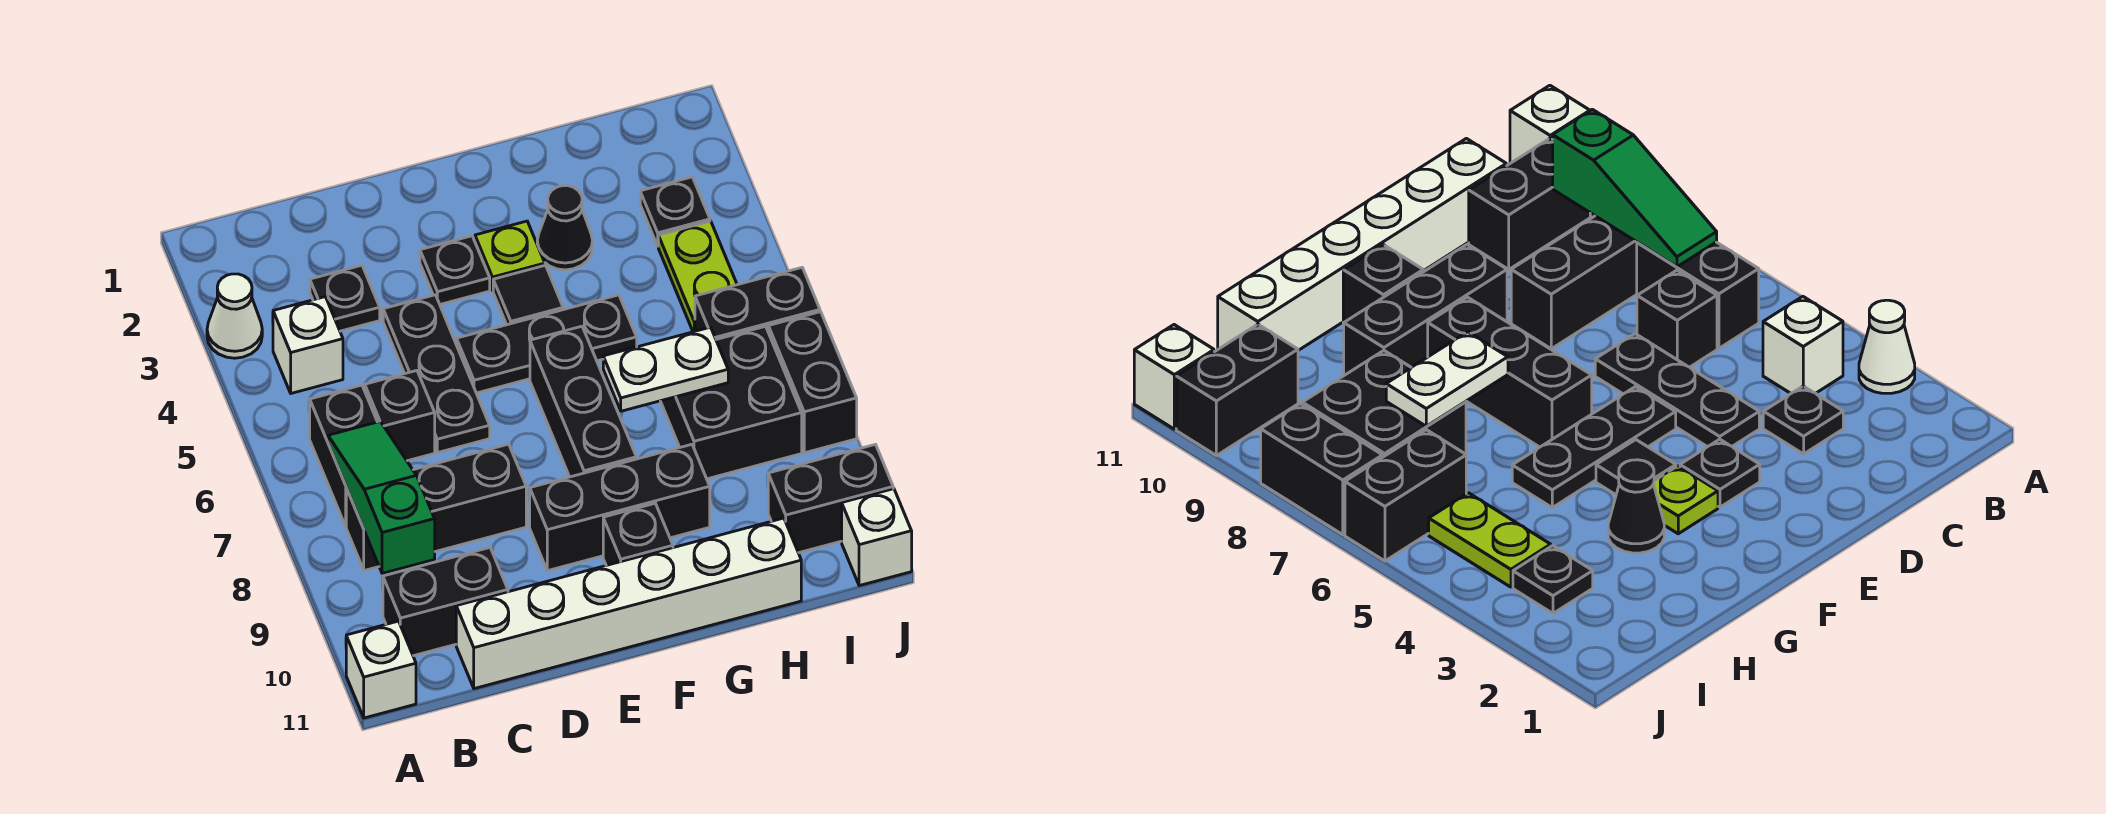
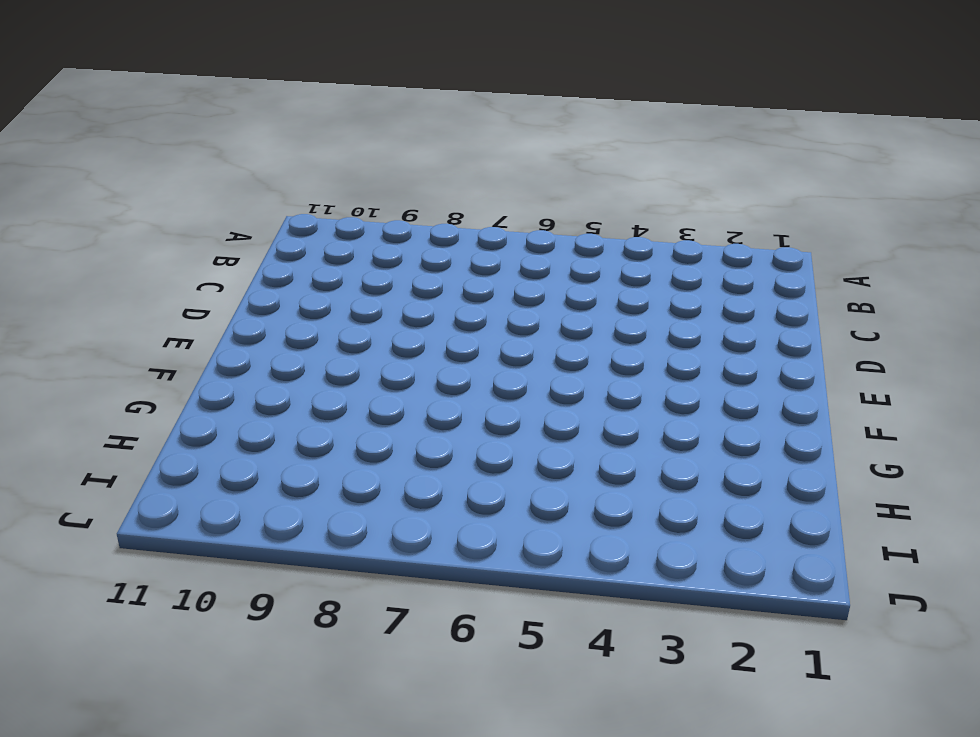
none -> white 1x1 cone [207,274,262,358]
none -> white 1x1 brick [346,621,416,718]
none -> white 1x1 brick [273,297,343,393]

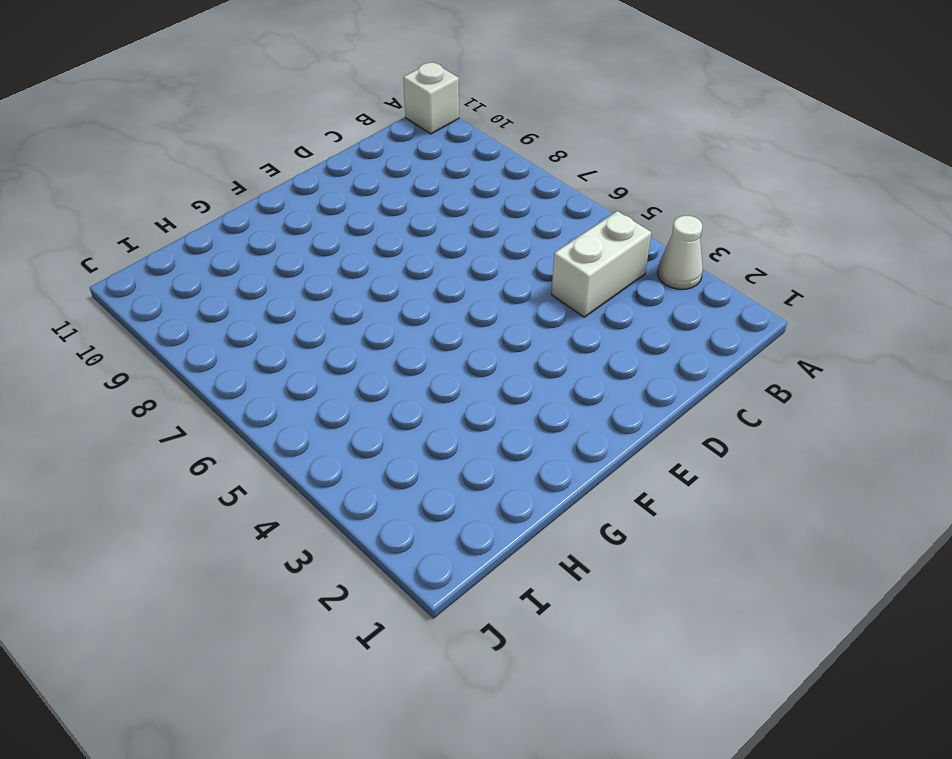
white 1x2 brick [552,211,651,317] -> white 1x1 brick [273,297,343,393]
none -> black 1x2 brick [310,385,377,526]
none -> black 1x3 brick [346,444,526,571]
none -> black 1x2 brick [383,548,508,656]

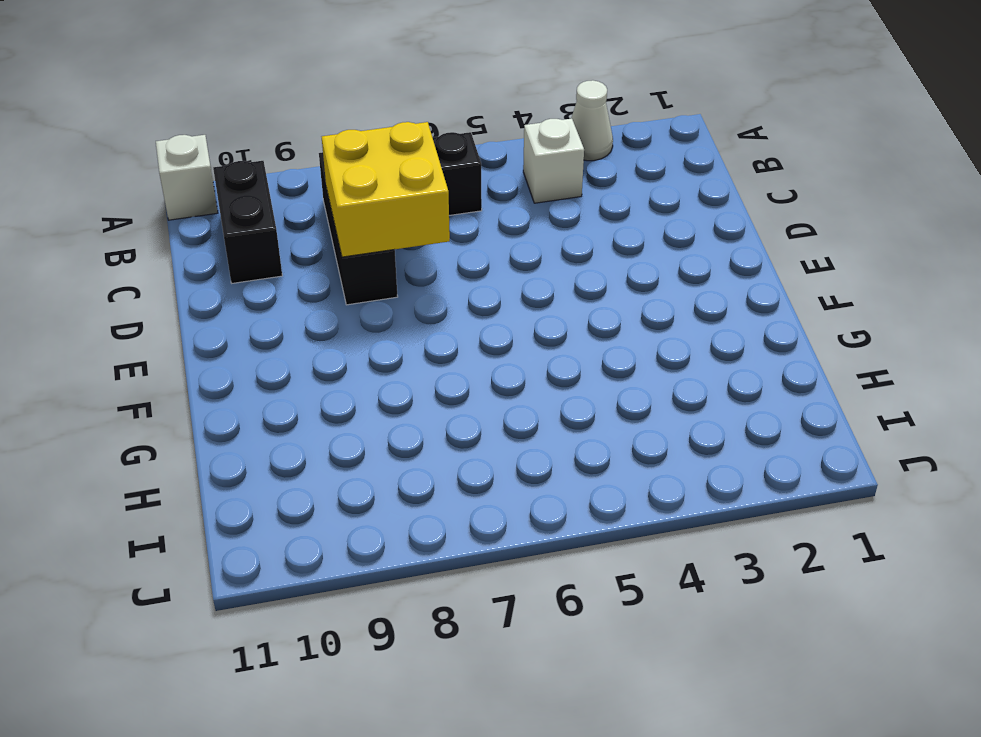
yellow 2x2 brick [322,122,450,257] -> none
none -> black 1x1 plate [310,265,380,331]
none -> black 1x1 brick [365,371,435,461]
none -> white 1x6 brick [456,518,801,689]

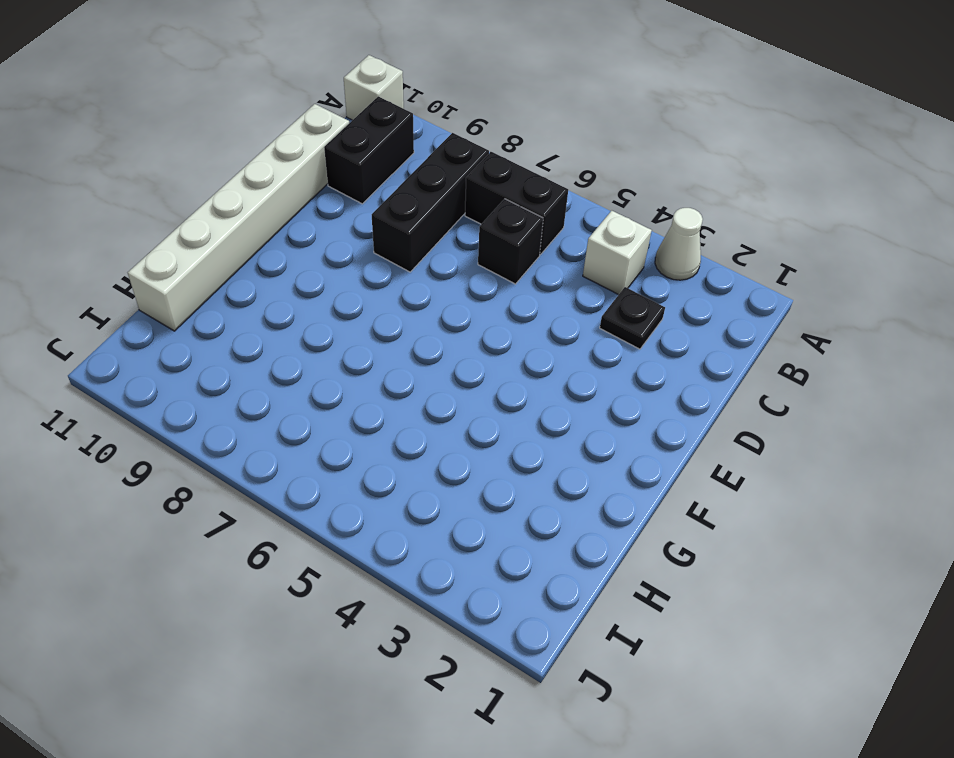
none -> black 1x3 plate [383,295,490,453]
none -> black 1x1 plate [420,236,490,304]
none -> black 1x3 plate [457,295,637,393]

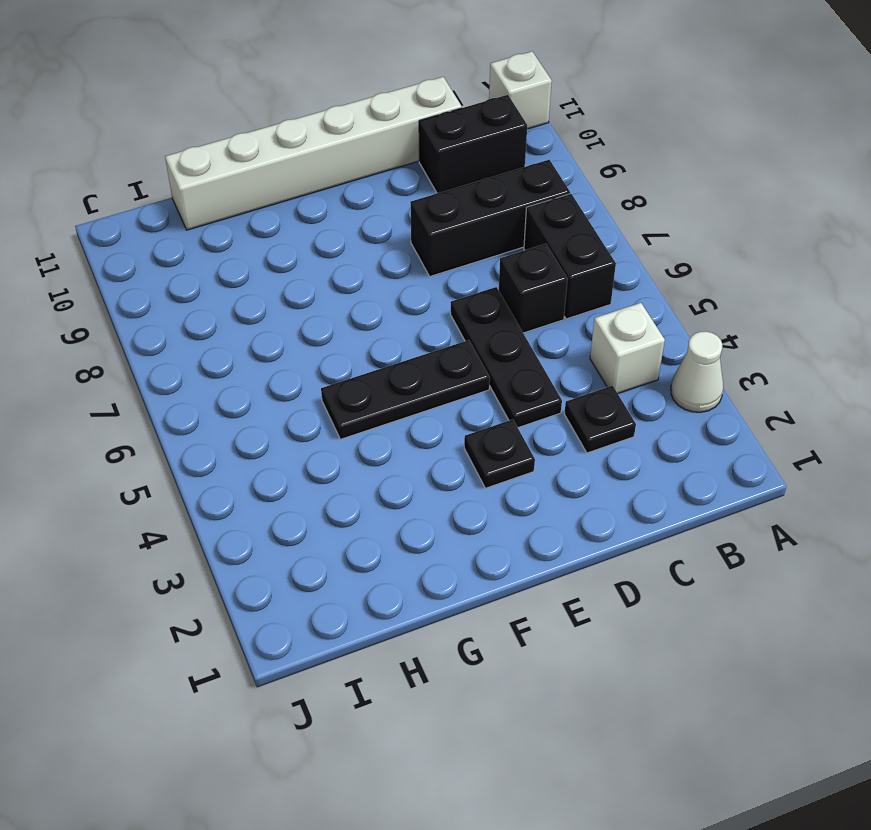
none -> black 1x3 brick [530,444,710,571]
none -> lime 1x1 plate [475,221,545,290]
none -> black 1x1 tile [493,265,563,325]

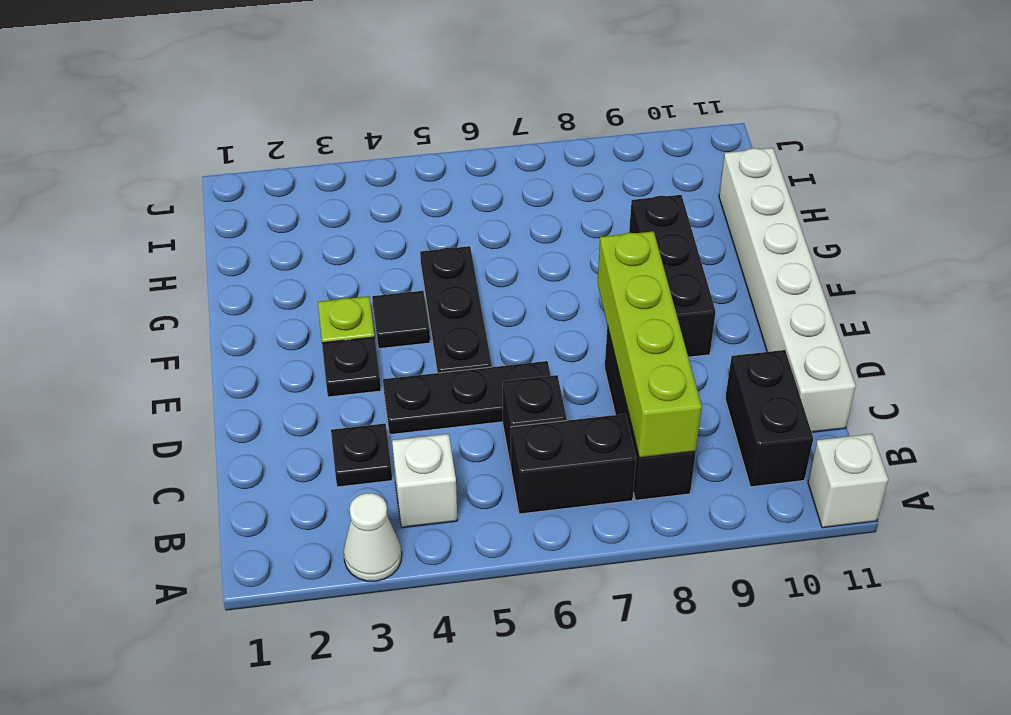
lime 1x4 brick [598,231,702,458] -> green 1x3 slope [328,422,435,573]
none -> black 1x3 brick [530,326,636,477]
none -> black 1x1 brick [603,503,673,566]
none -> black 1x1 cone [537,186,593,270]

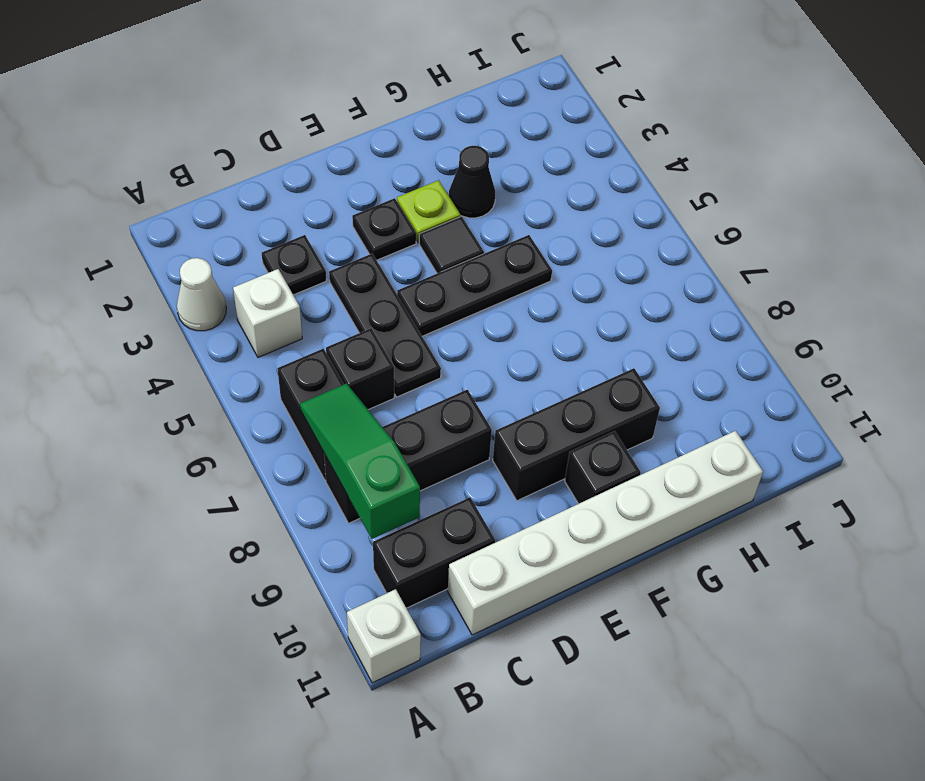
none -> black 1x3 brick [530,326,636,477]
none -> black 2x2 brick [661,326,802,479]
none -> black 1x1 plate [640,177,710,246]

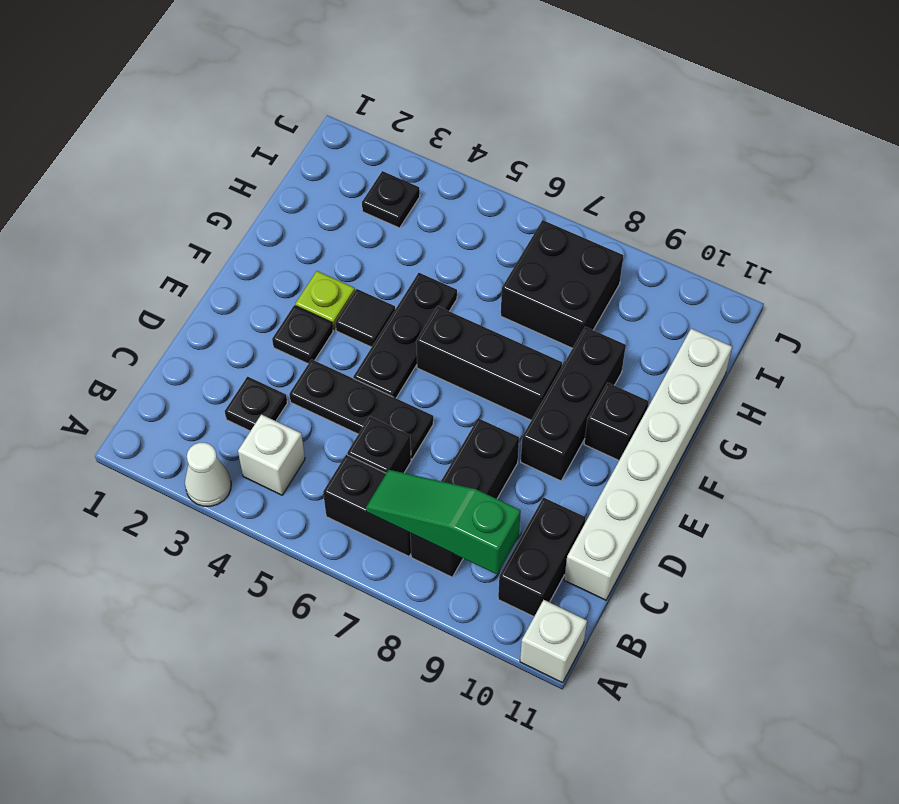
none -> black 1x1 cone [537,186,593,270]
none -> lime 1x2 plate [658,221,737,332]
none -> black 1x2 brick [695,268,820,339]

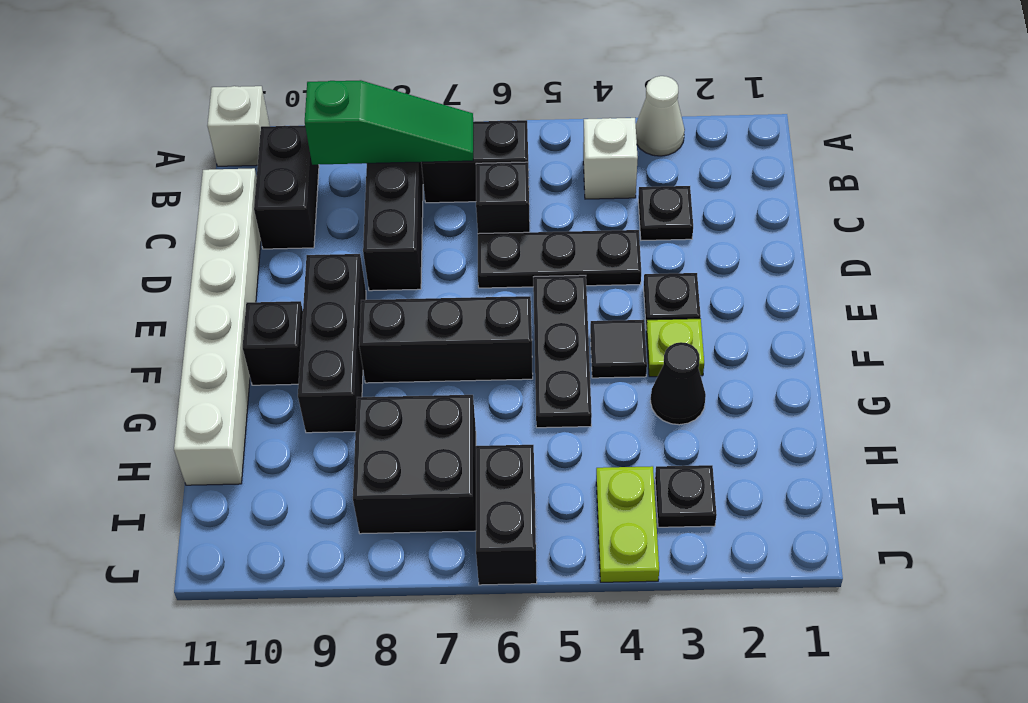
lime 1x2 plate [596,466,659,582] -> lime 1x2 plate turned to [658,221,737,332]
none -> black 1x2 brick [768,444,893,553]
none -> black 1x2 brick [768,312,857,453]
none -> white 1x1 brick [842,489,912,586]

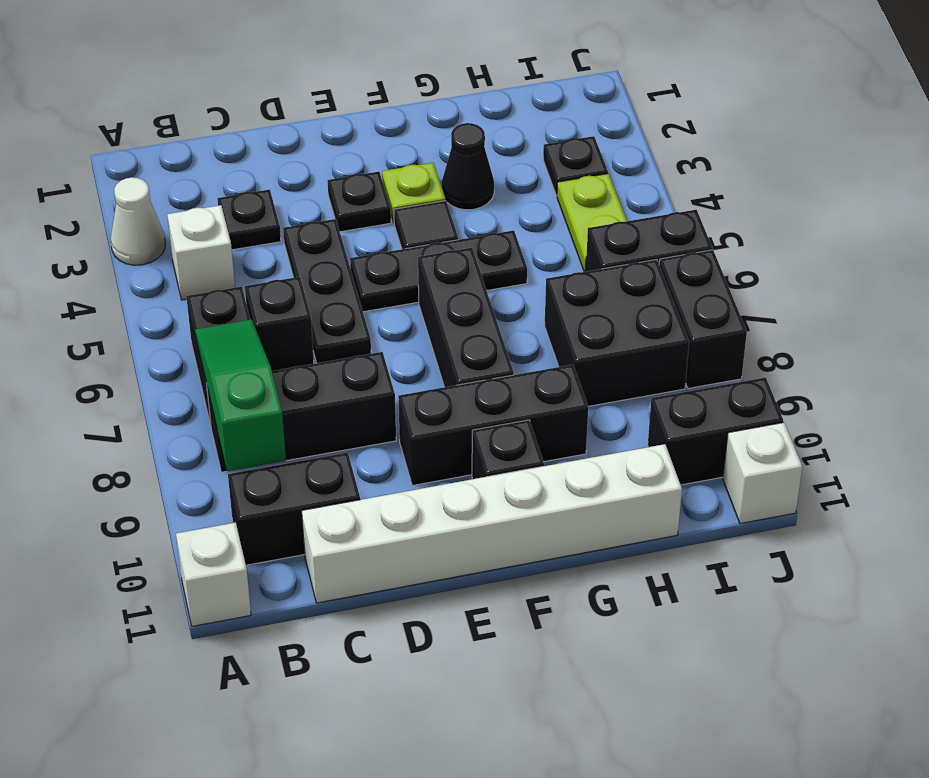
none -> white 1x2 plate [603,327,728,411]

